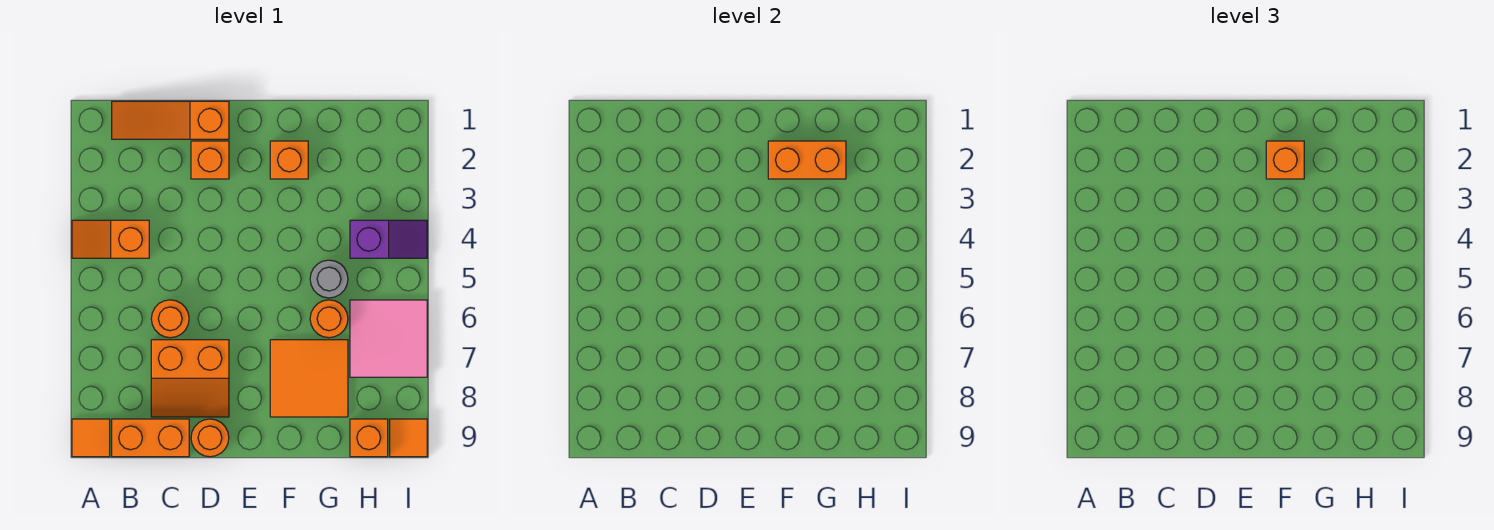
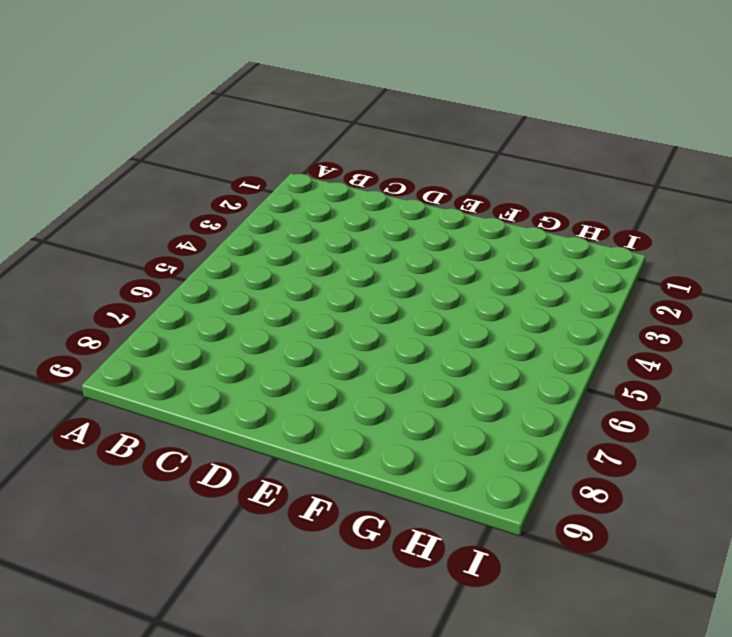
none -> orange 1x2 slope [72,220,149,258]
none -> orange 1x1 tile [72,419,110,457]
none -> orange 1x3 slope [112,101,229,139]

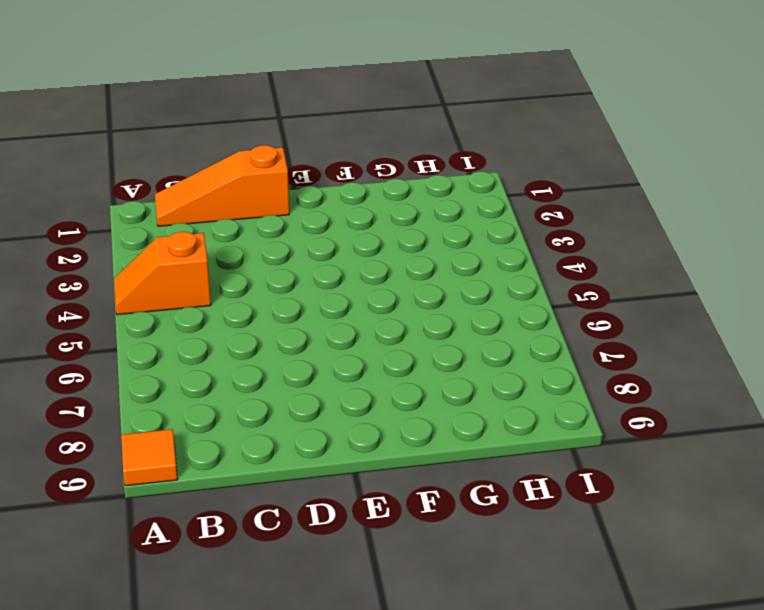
none -> orange 1x2 brick [112,419,189,457]
none -> orange 1x1 round brick [151,300,189,338]
none -> orange 2x2 slope [151,340,229,417]

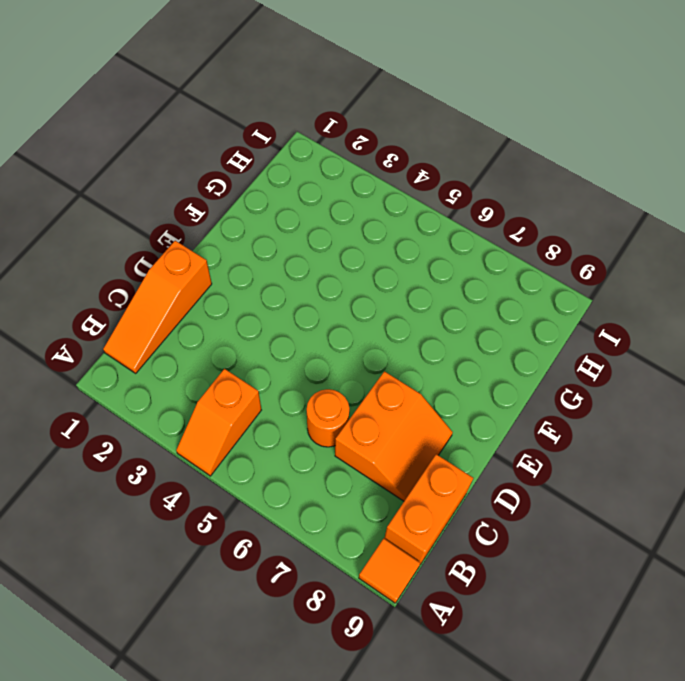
none -> orange 1x1 brick [191,141,229,179]
none -> orange 1x1 round brick [191,419,229,457]
none -> orange 1x1 brick [270,141,308,179]

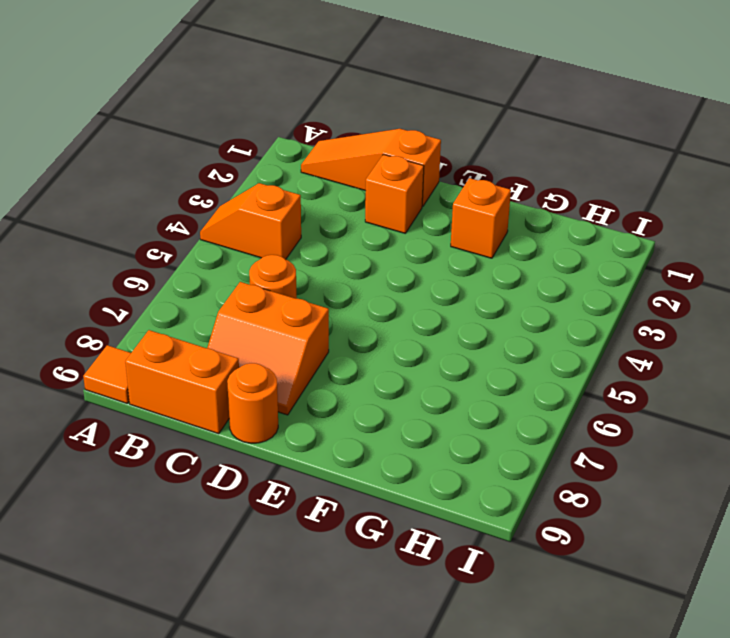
none -> orange 2x2 tile [270,340,348,417]
none -> grey 1x1 round brick [310,260,348,298]
none -> orange 1x1 round brick [310,300,348,338]

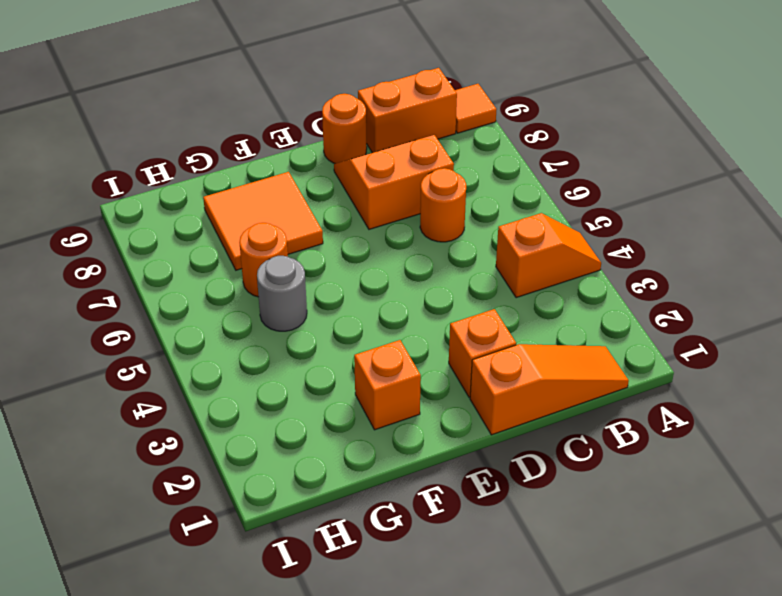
none -> purple 1x2 slope [350,220,427,258]
none -> pink 2x2 tile [350,300,427,377]
none -> orange 1x1 brick [350,419,388,457]

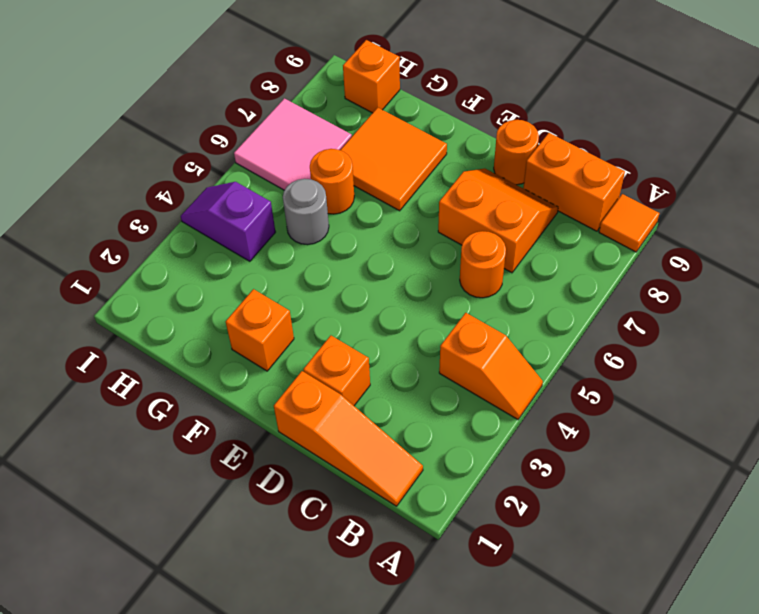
none -> orange 1x1 tile [390,419,427,457]
none -> orange 1x2 brick [768,141,846,179]
none -> orange 1x1 brick [1266,141,1304,179]

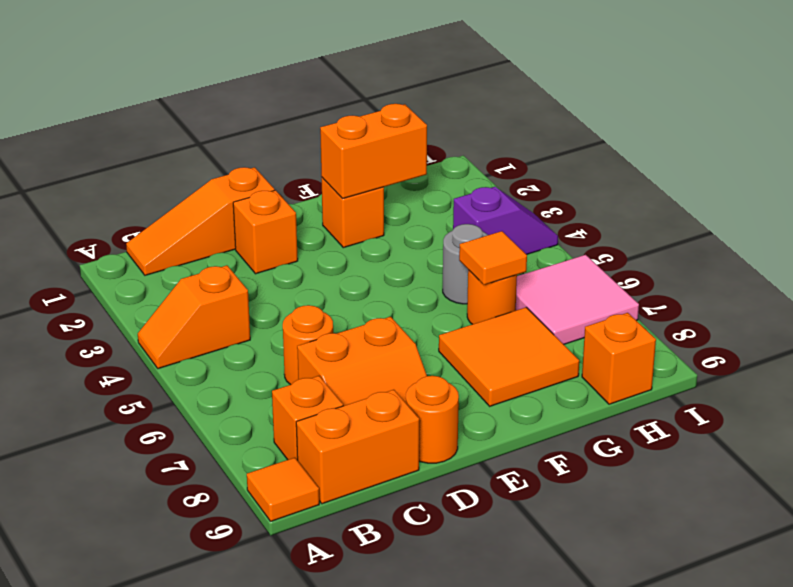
orange 1x1 brick [272,376,343,460] -> orange 1x1 brick moved to [1266,141,1304,179]
orange 1x1 tile [459,231,527,285] -> orange 1x1 tile moved to [390,419,427,457]

